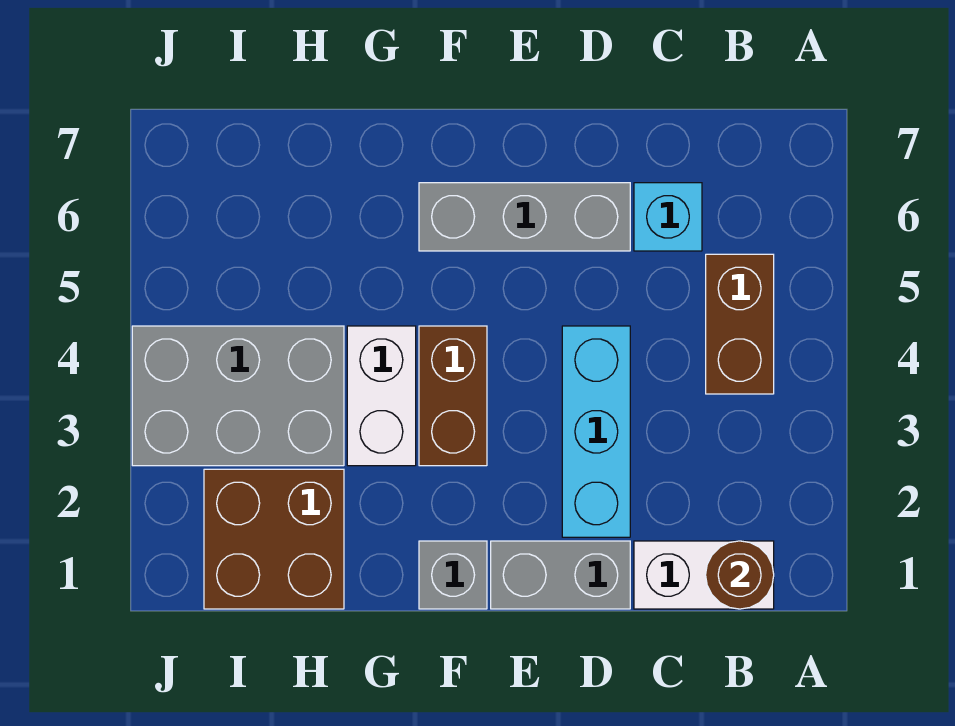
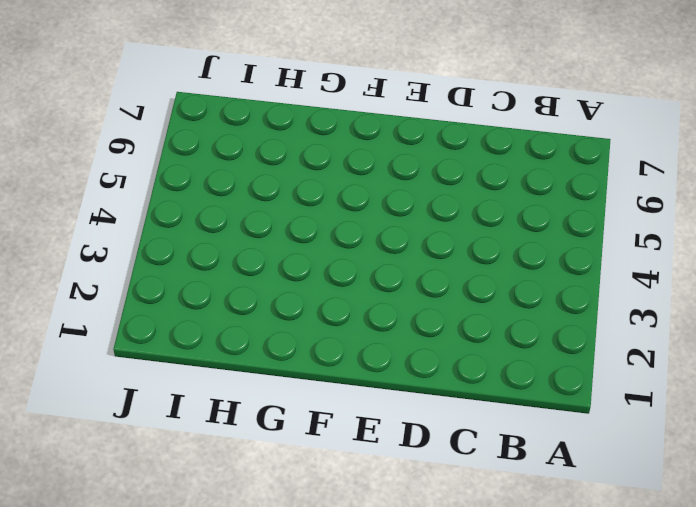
none -> white 1x2 brick [634,541,774,609]
none -> brown 1x2 brick [706,254,774,394]
none -> cyan 1x1 brick [634,183,702,251]

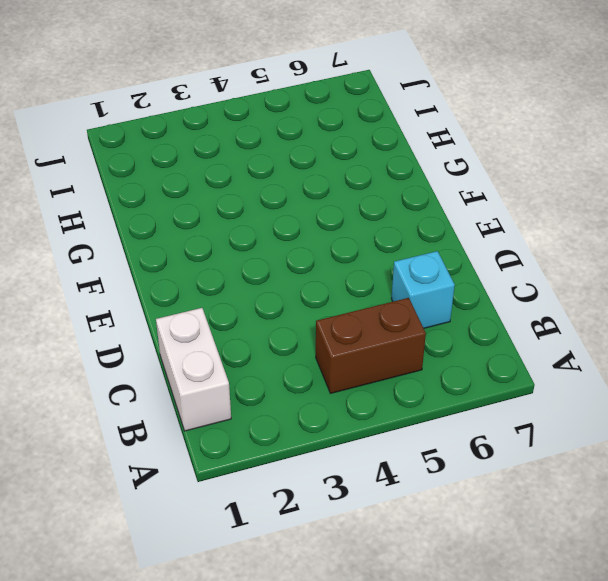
none -> grey 1x2 brick [491,541,630,609]
none -> cyan 1x3 brick [562,326,630,537]
none -> grey 1x3 brick [419,183,630,251]

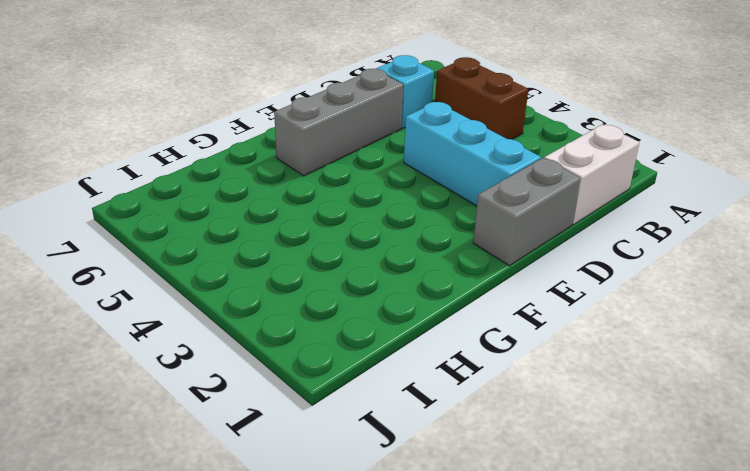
none -> grey 1x1 brick [419,541,487,609]
none -> brown 1x2 brick [419,326,487,466]
none -> white 1x2 brick [347,326,416,466]

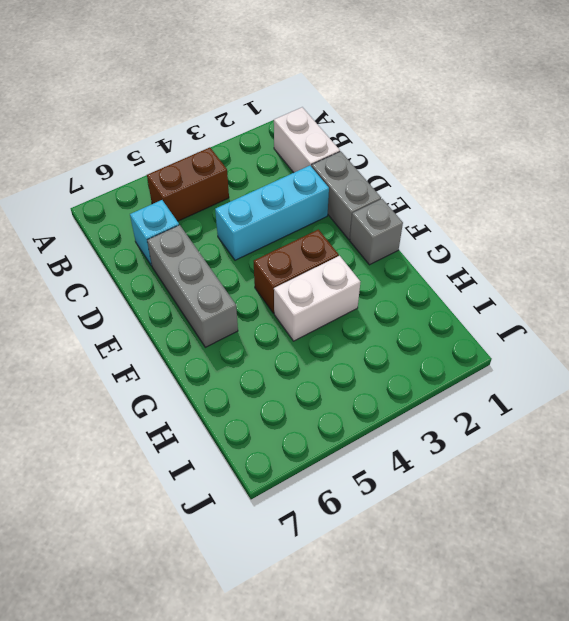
none -> brown 2x2 brick [204,469,344,609]
none -> grey 2x3 brick [132,326,344,466]
none -> brown 1x1 round brick [706,541,774,609]

